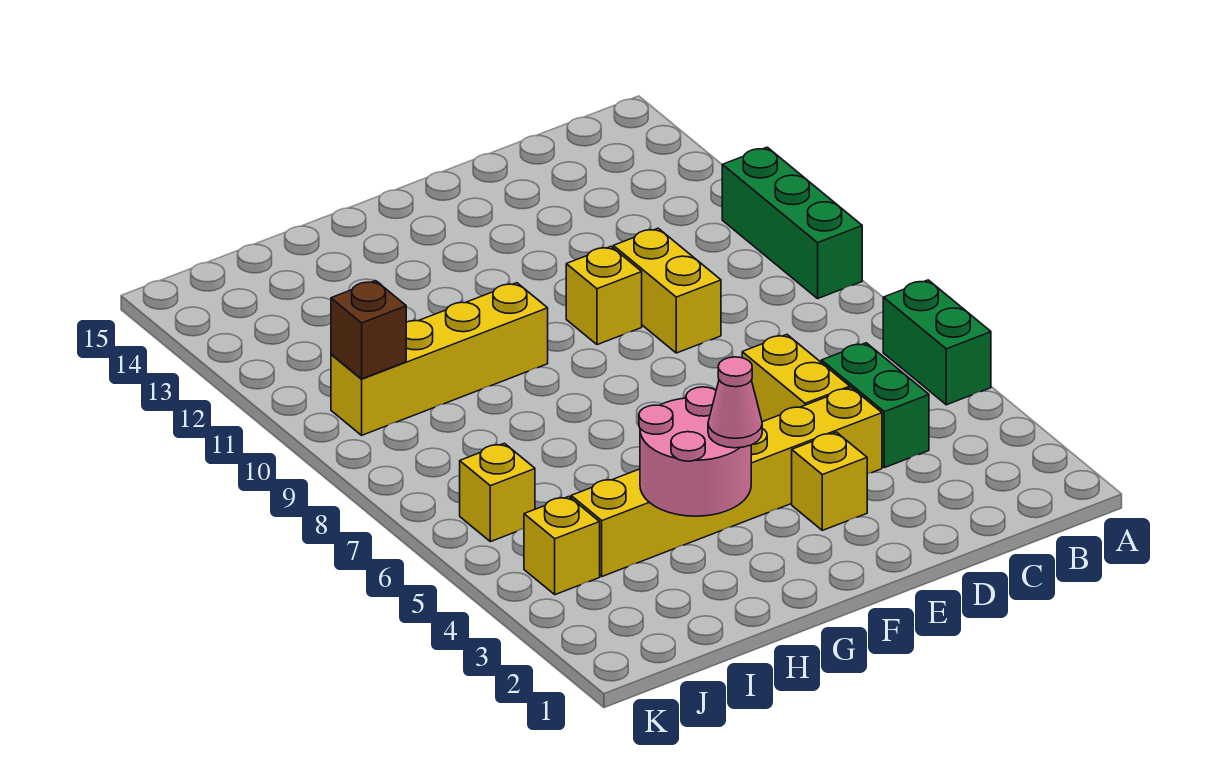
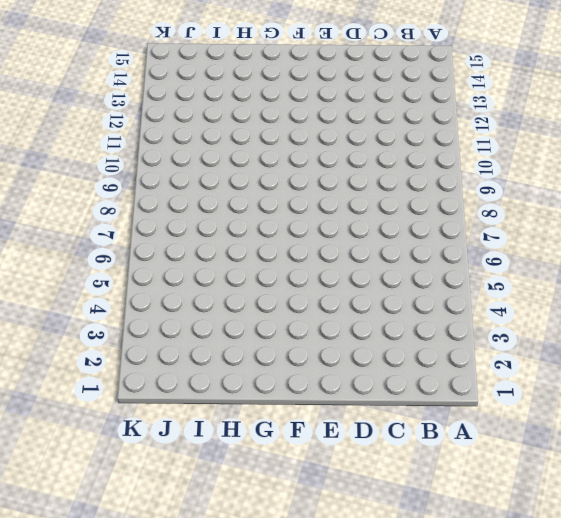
none -> green 1x2 brick [883,280,991,405]
none -> green 1x3 brick [722,147,862,298]
none -> green 1x2 brick [821,343,929,468]

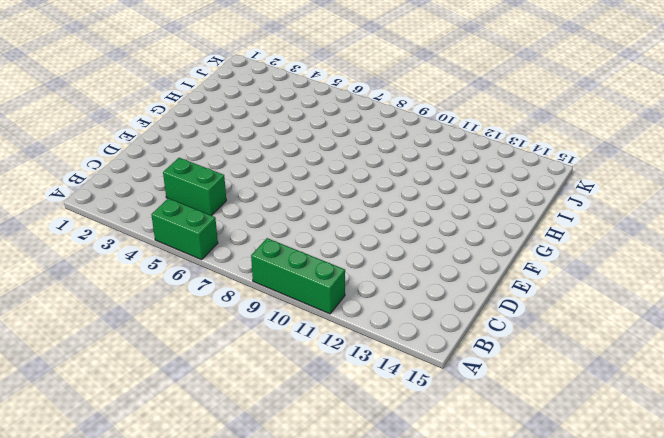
none -> yellow 1x6 brick [571,388,882,576]
none -> yellow 1x2 brick [742,335,850,422]
none -> yellow 1x2 brick [613,228,721,353]

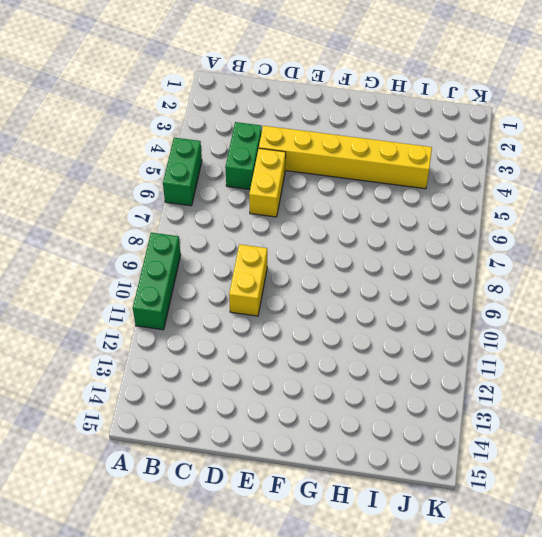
none -> yellow 1x1 brick [792,432,867,530]
none -> yellow 1x1 brick [566,247,642,345]
none -> yellow 1x4 brick [331,283,548,435]

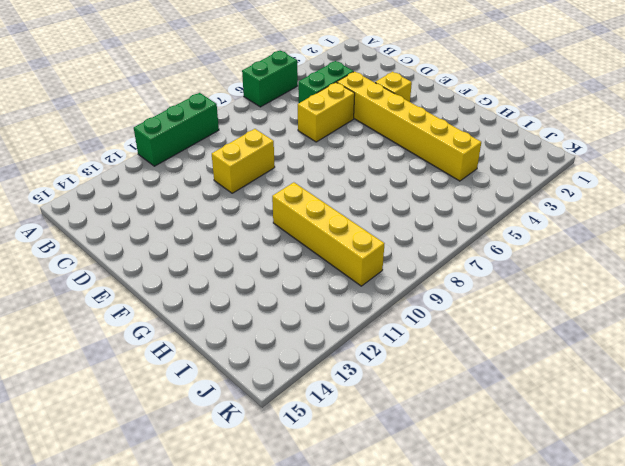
none -> yellow 1x1 brick [566,247,642,345]
none -> yellow 1x1 brick [524,496,600,595]
none -> yellow 1x1 brick [460,443,535,542]

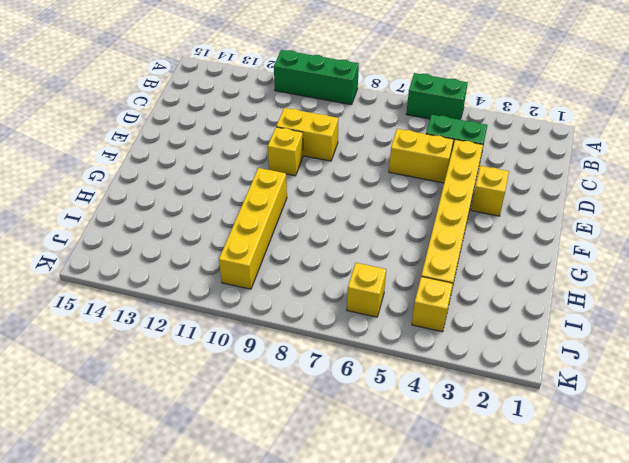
none -> pink 2x2 round brick [639,387,751,516]
none -> brown 1x1 brick [331,281,406,379]
none -> pink 1x1 cone [708,357,762,448]

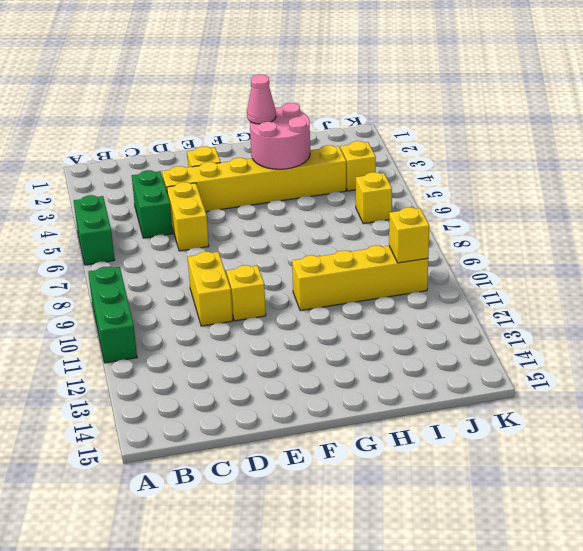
yellow 1x1 brick [389,207,429,263] -> brown 1x1 brick [331,281,406,379]

